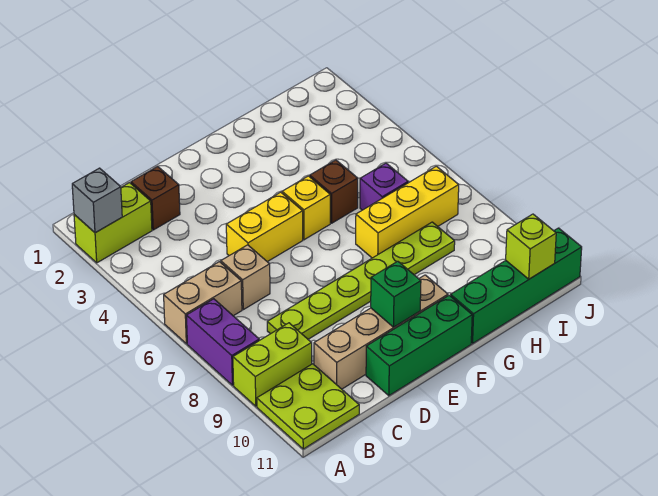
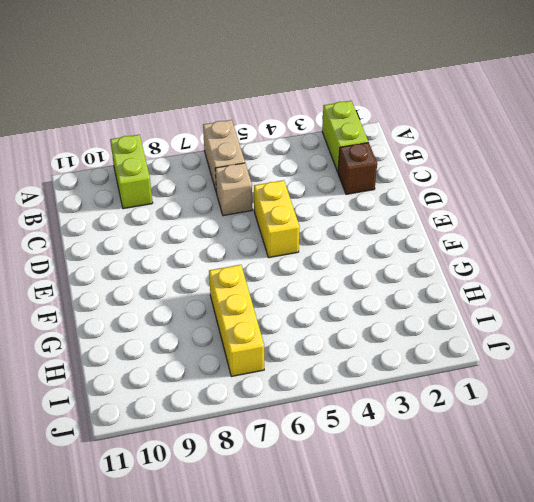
none -> purple 1x2 brick [186,299,259,385]
none -> lime 2x2 plate [257,364,359,449]
none -> lime 1x6 plate [267,222,455,339]

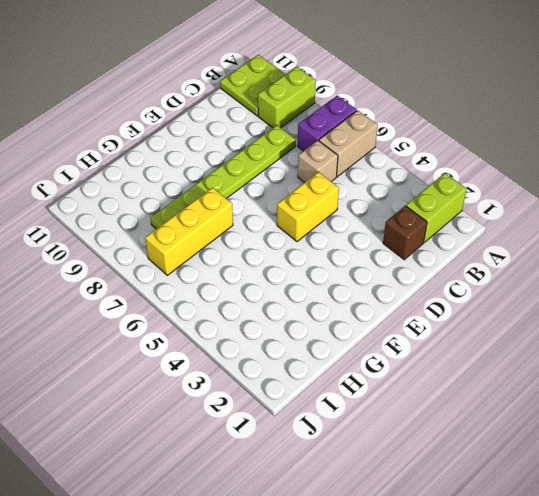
purple 1x2 brick [298,96,357,151] -> purple 1x2 brick turned to [186,299,259,385]
none -> tan 1x4 brick [314,275,448,389]
none -> green 1x3 brick [366,295,472,396]
none -> yellow 1x1 brick [282,176,330,240]

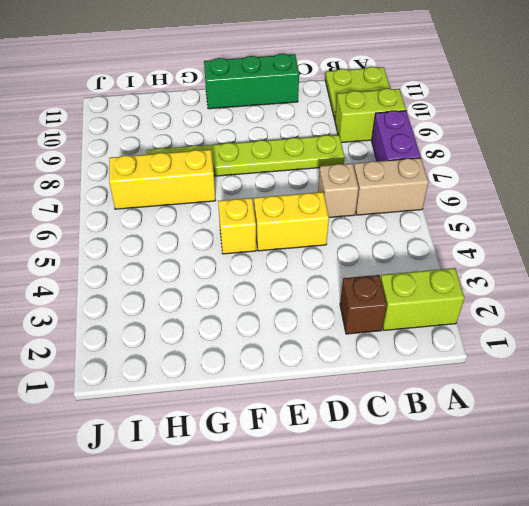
none -> tan 1x4 brick [314,275,448,389]
none -> brown 1x1 brick [310,160,358,223]
none -> green 1x4 brick [451,228,582,343]

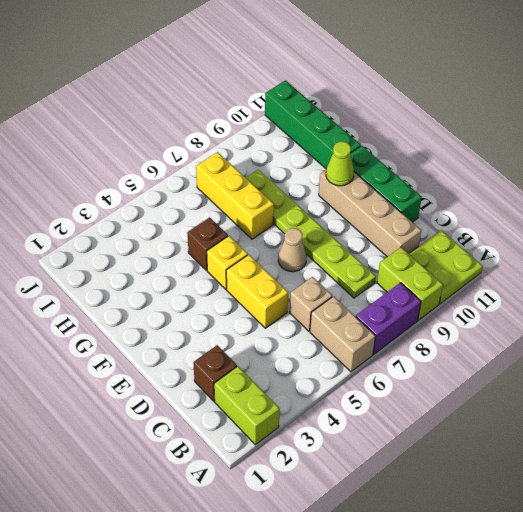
tan 1x1 cone [278,228,307,272] -> none
lime 1x1 cone [326,142,354,186] -> none
none -> purple 1x1 brick [360,163,408,210]
none -> grey 1x1 brick [72,168,122,233]
none -> green 1x1 brick [371,261,421,327]

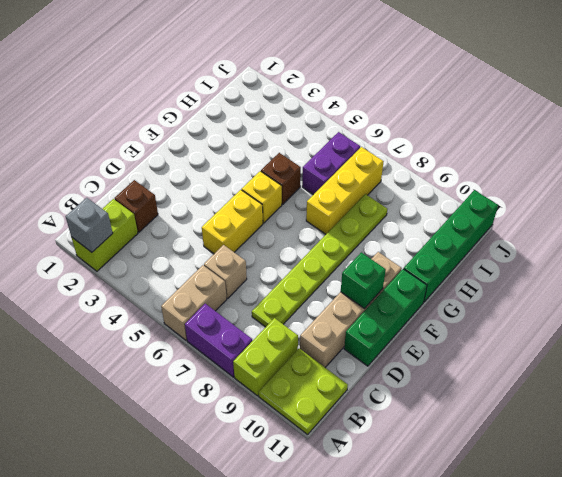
purple 1x2 brick [302,132,360,195] -> purple 1x1 brick [360,163,408,210]
none -> lime 1x1 brick [506,214,556,279]

